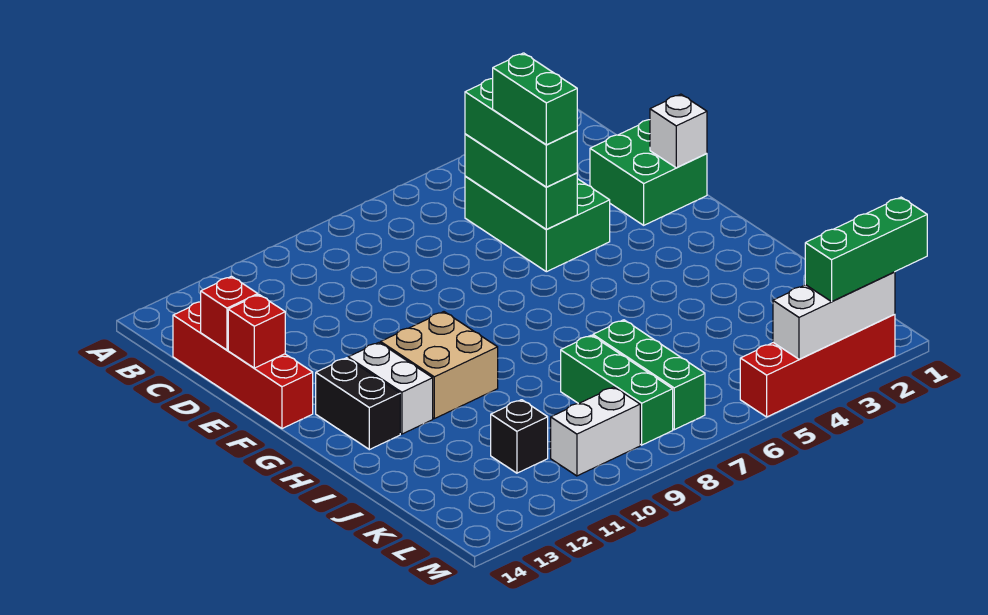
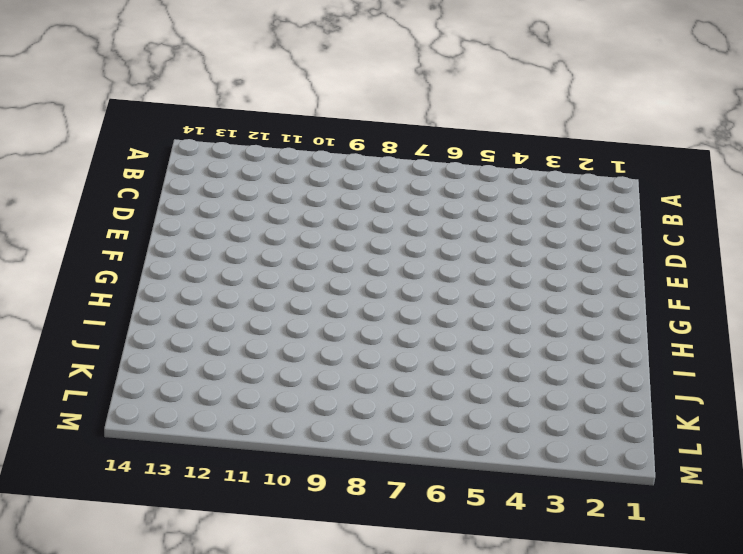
none -> green 2x3 brick [465,176,610,272]
none -> red 1x4 brick [173,302,313,429]
none -> green 2x2 brick [590,120,707,225]

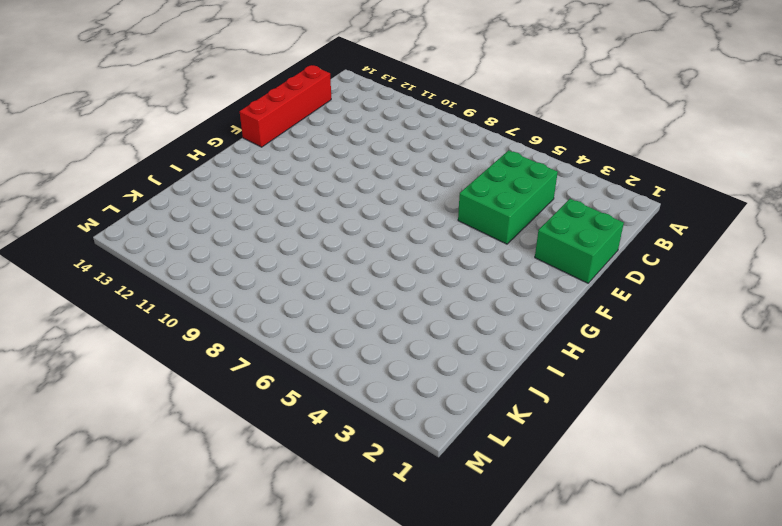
none -> tan 2x2 brick [381,312,498,419]
none -> white 1x2 brick [348,343,433,434]
none -> black 1x2 brick [316,358,400,450]

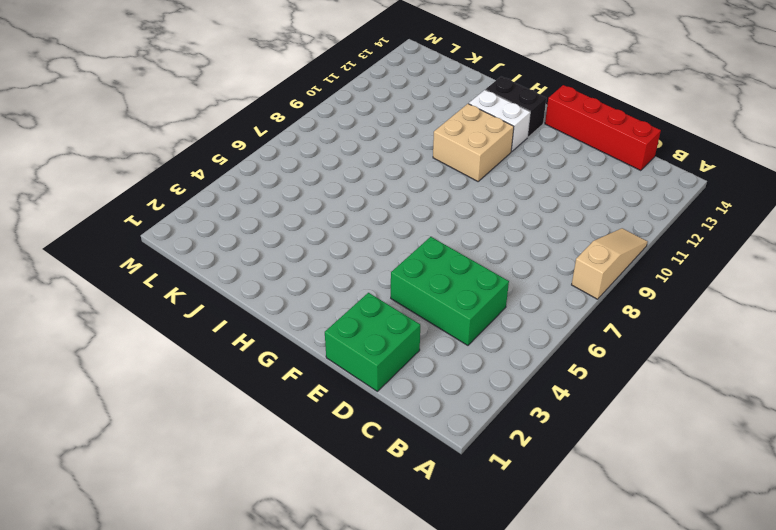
tan 1x3 slope [572,228,647,299] -> none
none -> green 1x3 brick [593,320,705,430]
none -> green 1x3 brick [561,335,673,445]
none -> black 1x1 brick [491,400,548,473]

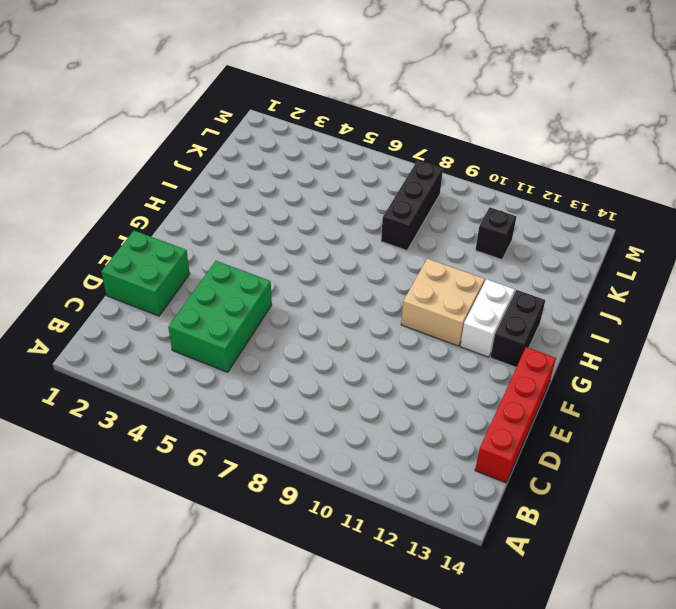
black 1x3 brick [381,161,443,250] -> green 1x3 brick [561,335,673,445]
none -> green 1x3 brick [593,320,705,430]
none -> white 1x2 brick [551,387,640,476]
none -> red 1x4 brick [740,314,895,417]

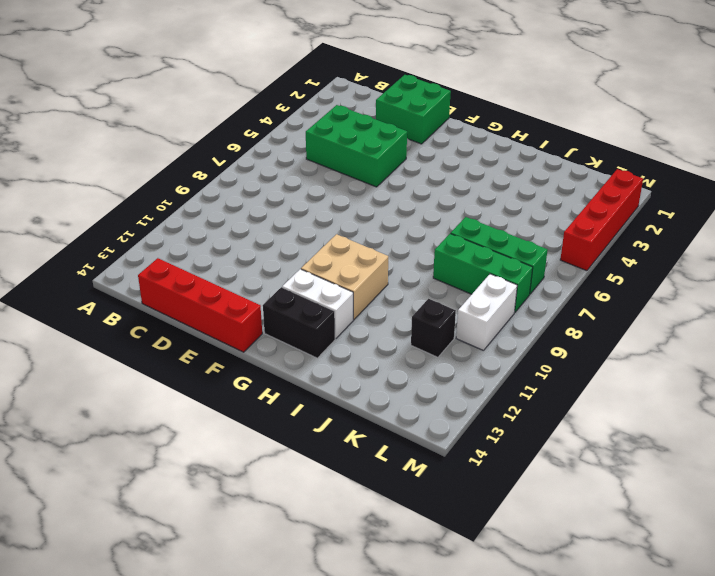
none -> green 1x3 brick [465,134,577,229]
none -> red 1x1 brick [201,276,258,350]
none -> white 1x1 brick [650,94,707,168]

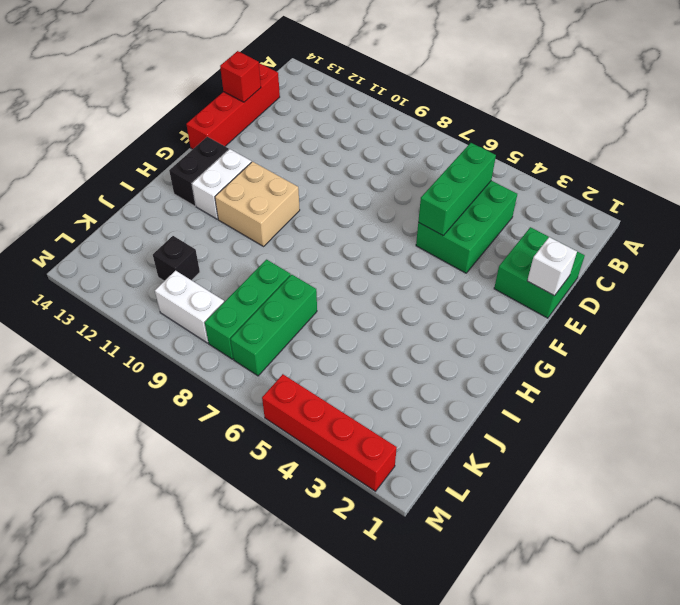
none -> red 1x1 brick [228,295,285,368]
none -> white 1x3 brick [773,272,895,359]
none -> green 1x3 brick [465,79,577,187]

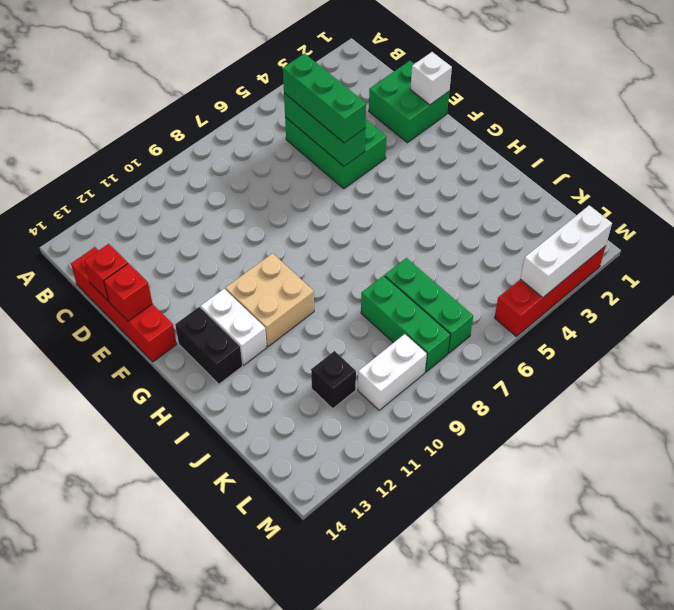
none -> green 1x3 brick [805,197,927,302]
none -> green 1x2 brick [493,53,577,145]

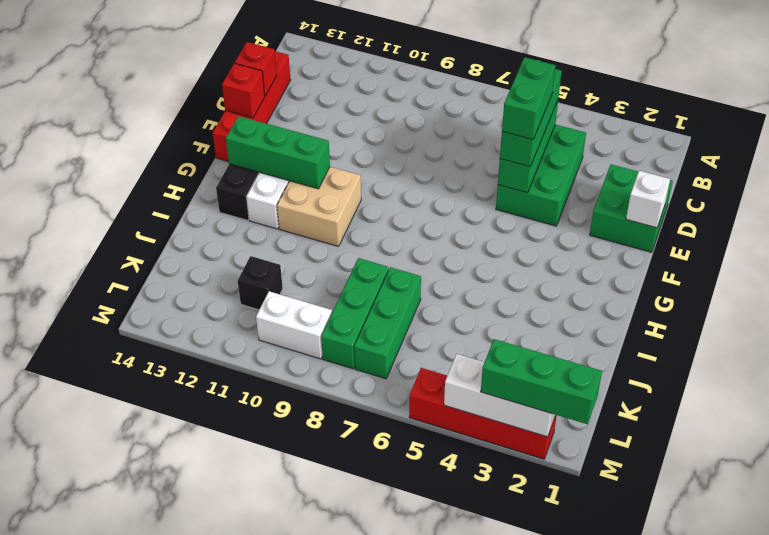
green 1x3 brick [226,116,330,189] -> none

